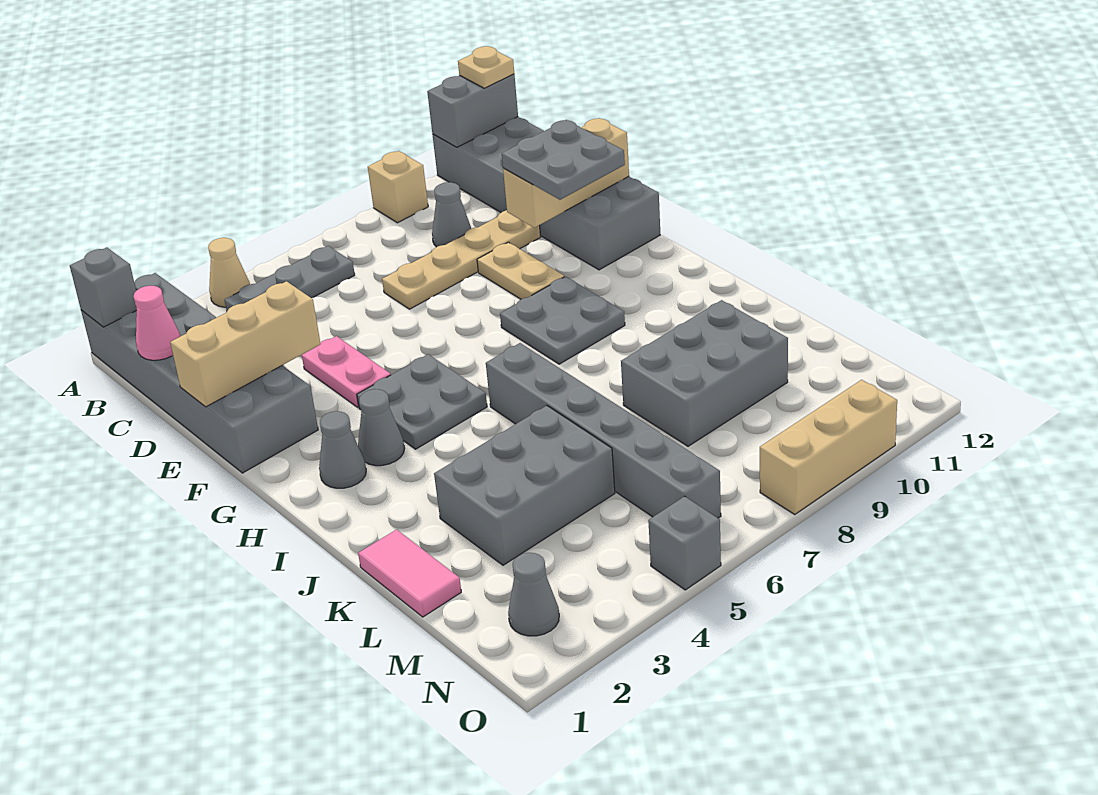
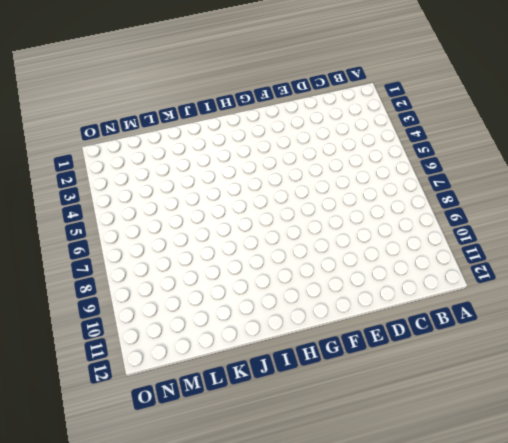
none -> grey 2x6 brick [81,273,318,473]
none -> tan 1x1 cone [208,238,250,307]
none -> tan 1x1 brick [368,151,428,223]

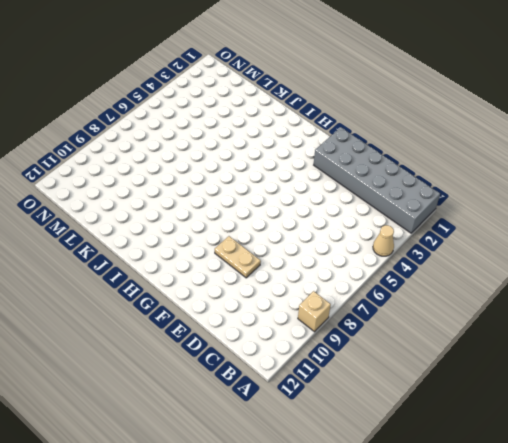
none -> grey 2x6 brick [432,117,660,270]
none -> grey 1x3 plate [225,246,355,311]
none -> grey 1x1 cone [432,182,471,247]

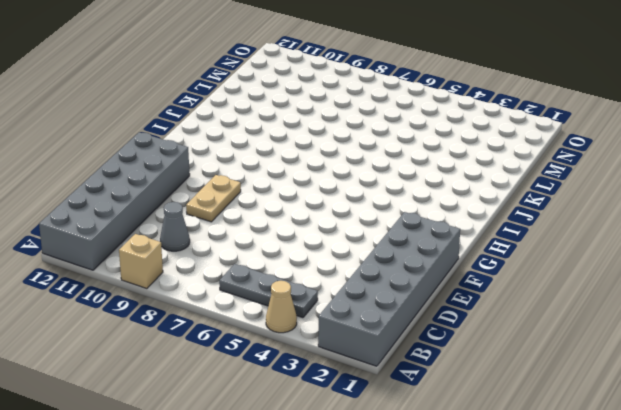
none -> tan 1x4 plate [382,210,540,309]
none -> pink 1x2 plate [302,336,391,407]
none -> grey 2x2 plate [357,354,487,449]

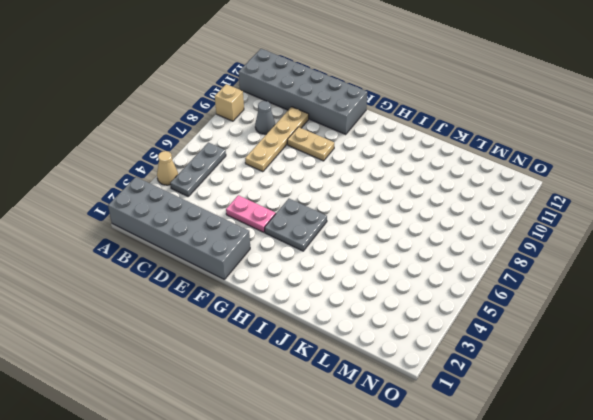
none -> grey 2x2 plate [500,277,625,364]
none -> grey 1x1 cone [319,411,366,488]
none -> grey 1x1 cone [358,389,405,466]

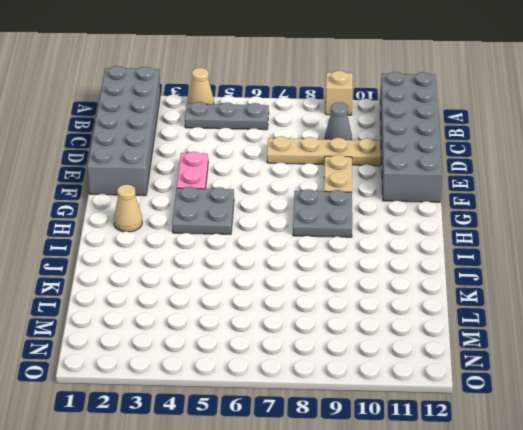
tan 1x1 cone [114,184,142,232] -> grey 1x1 cone [319,411,366,488]
none -> grey 1x1 cone [358,389,405,466]
none -> grey 1x6 brick [486,343,721,518]
none -> pink 1x2 tile [358,529,461,617]

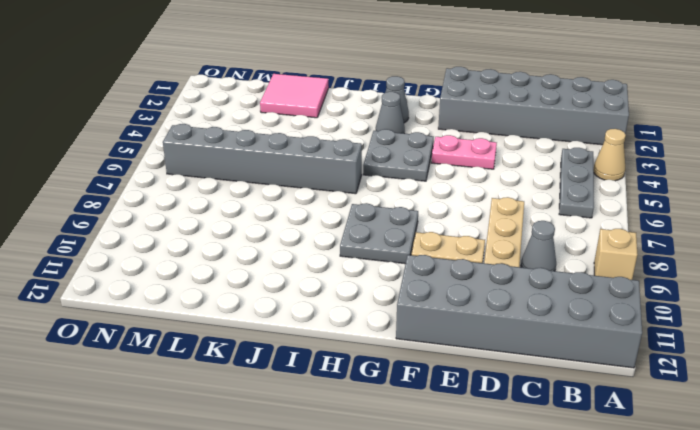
pink 2x2 tile [260,74,329,118] -> pink 1x2 tile [358,529,461,617]
none -> grey 2x3 brick [434,406,615,565]
none -> grey 2x3 brick [621,300,788,446]
none -> grey 1x1 cone [508,553,559,636]

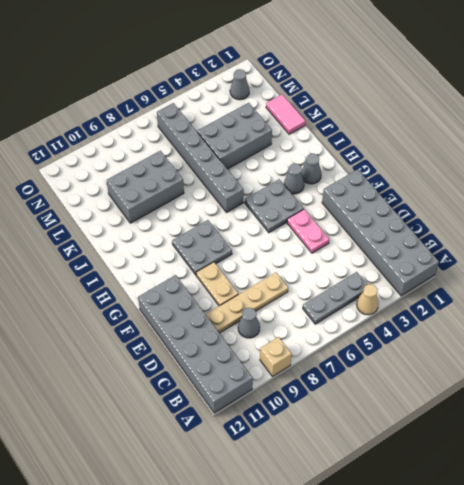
none -> grey 1x1 brick [648,496,721,590]
none -> tan 1x3 brick [760,380,897,514]
none -> grey 1x1 brick [70,247,137,327]

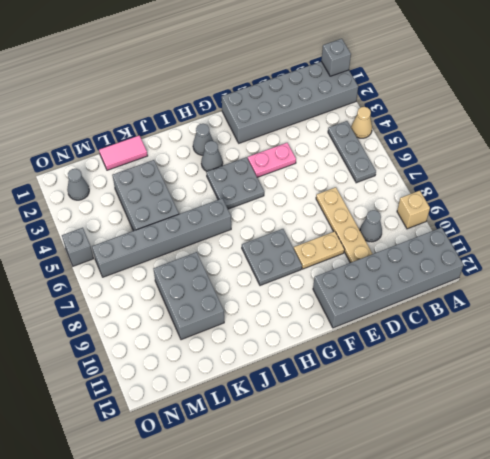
none -> tan 1x3 brick [760,380,897,514]
none -> grey 1x2 brick [427,74,518,147]
none -> pink 1x1 cone [134,286,180,360]

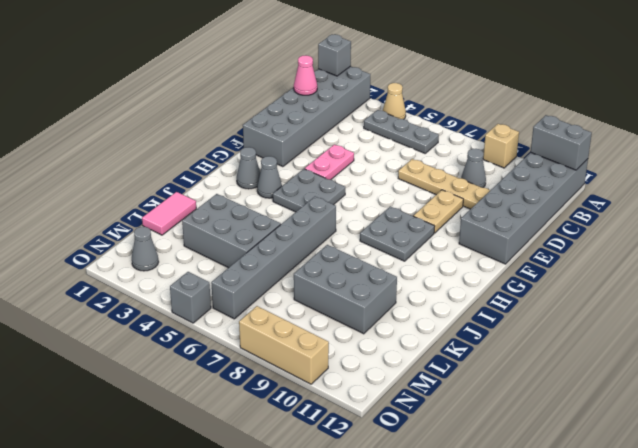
none -> tan 1x3 brick [170,281,320,407]
none -> tan 1x3 brick [503,118,629,228]
none -> tan 1x1 plate [458,46,514,88]

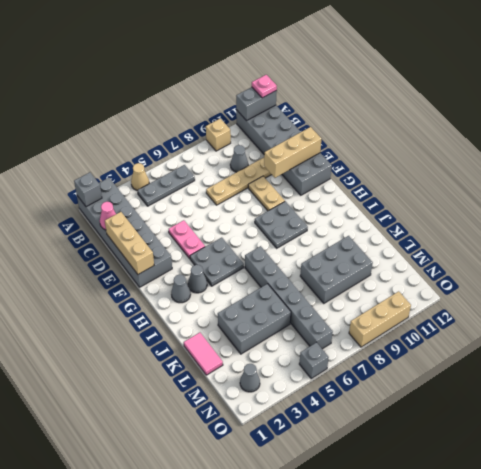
pink 1x1 plate [252,75,277,98] -> tan 1x1 plate [458,46,514,88]
tan 1x3 brick [105,212,154,274] -> tan 1x3 brick turned to [170,281,320,407]
none -> grey 2x2 plate [502,120,625,200]

